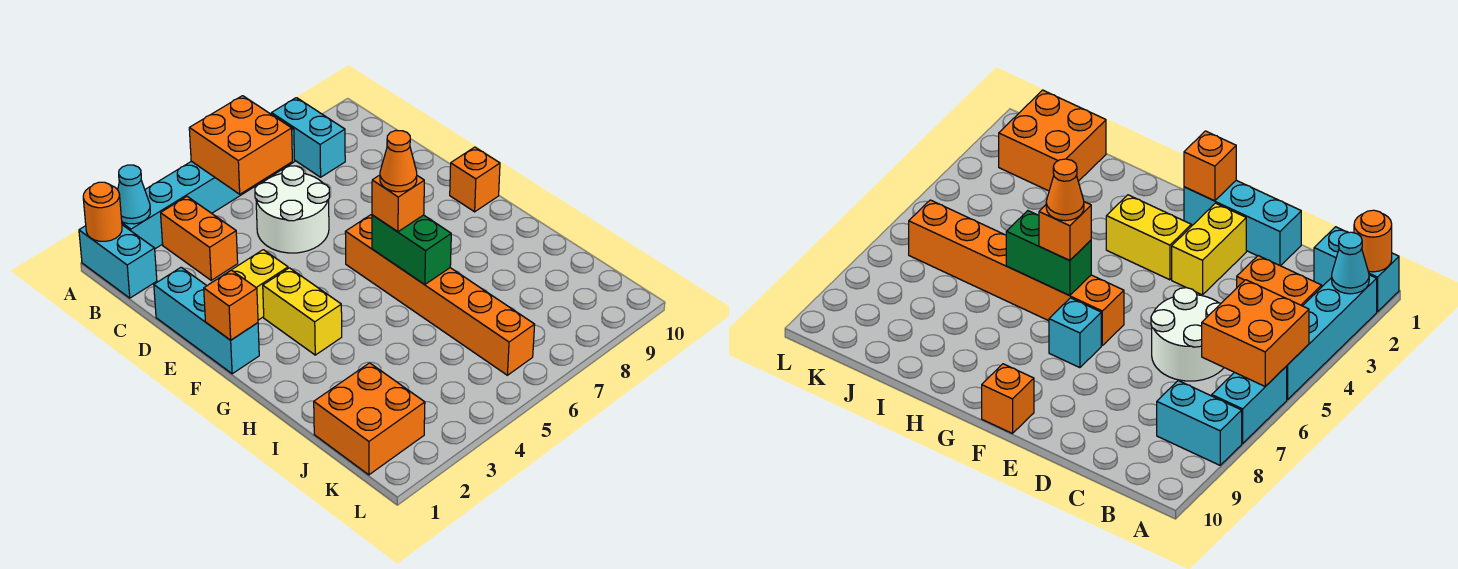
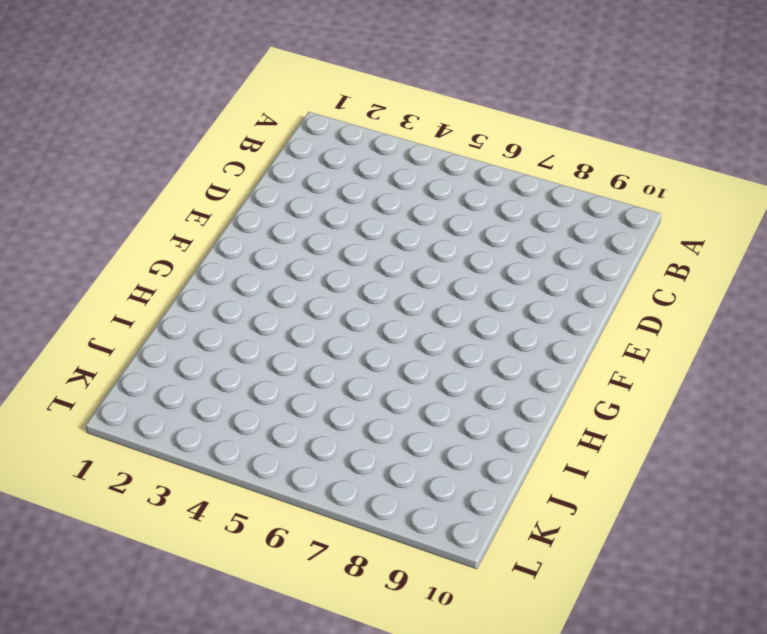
none -> cyan 1x2 brick [79,225,157,298]
none -> cyan 1x4 brick [122,161,242,249]
none -> cyan 1x2 brick [1212,366,1287,443]

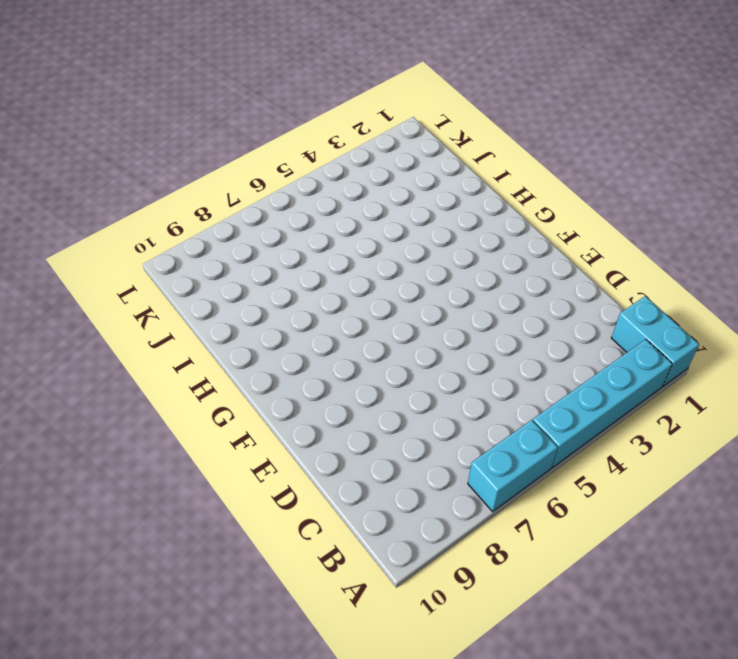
none -> cyan 1x2 brick [272,98,345,177]
none -> orange 1x2 brick [161,197,238,280]
none -> white 2x2 round brick [255,166,329,253]

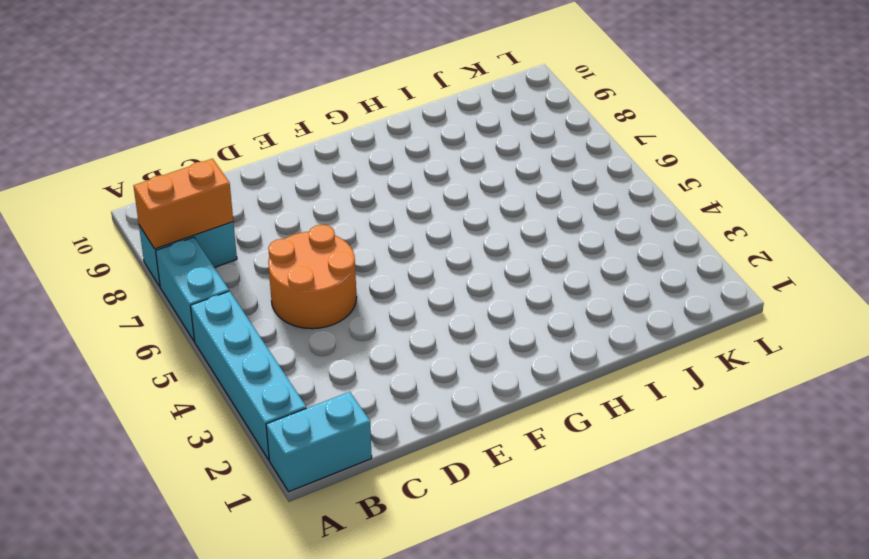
orange 1x2 brick [134,159,233,249] -> orange 1x2 brick moved to [161,197,238,280]
orange 2x2 round brick [268,225,357,329] -> white 2x2 round brick [255,166,329,253]
none -> cyan 1x3 brick [154,267,259,374]
none -> yellow 1x2 brick [232,250,288,320]
none -> yellow 1x2 brick [263,268,342,355]

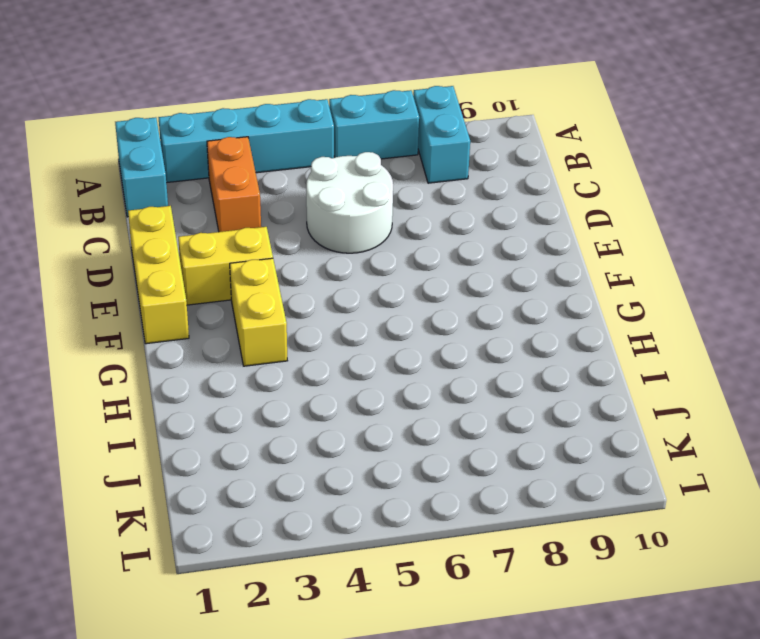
yellow 1x3 brick [128,206,189,344] -> cyan 1x3 brick [154,267,259,374]
none -> orange 1x6 brick [345,215,535,375]
none -> cyan 1x1 brick [1049,298,1101,368]
none -> orange 1x1 brick [450,147,500,212]

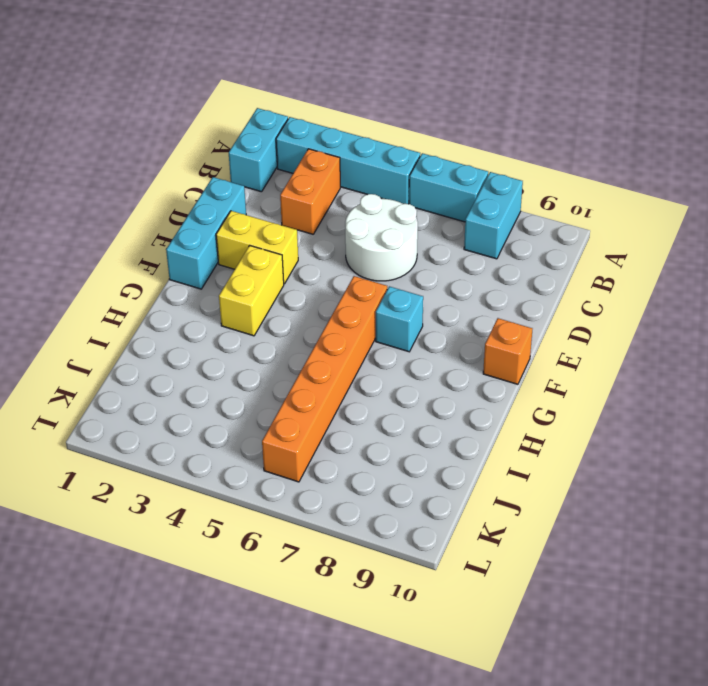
none -> orange 2x2 brick [314,363,425,475]
none -> orange 1x1 round brick [83,182,122,241]
none -> cyan 1x1 cone [118,165,150,224]

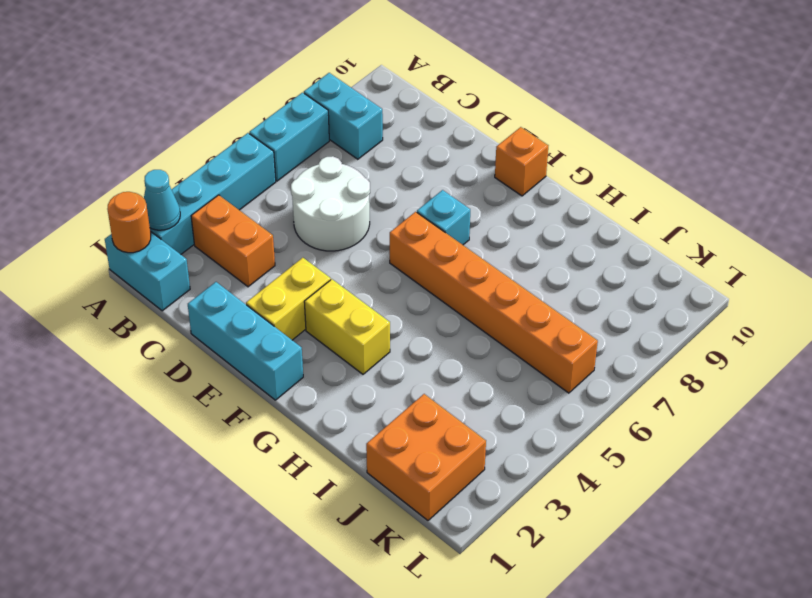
none -> orange 2x2 brick [189,96,292,194]
none -> orange 1x1 brick [204,270,258,340]
none -> green 1x2 brick [372,215,451,285]

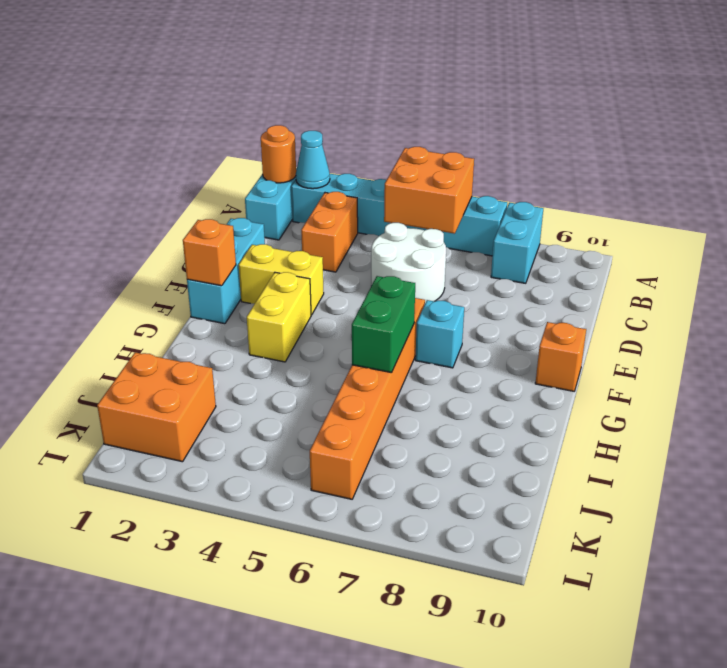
none -> orange 1x1 brick [372,175,424,232]
none -> orange 1x1 cone [380,131,417,192]

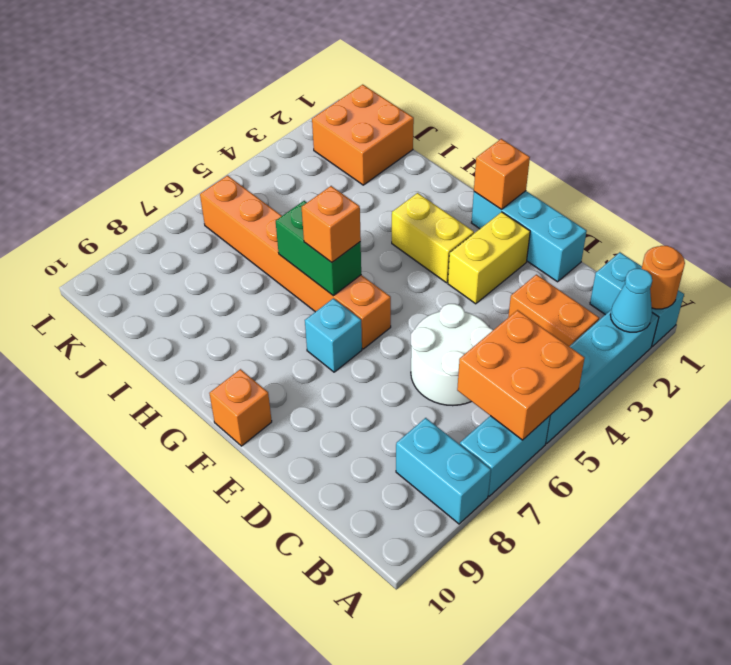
none -> orange 1x1 cone [380,131,417,192]

